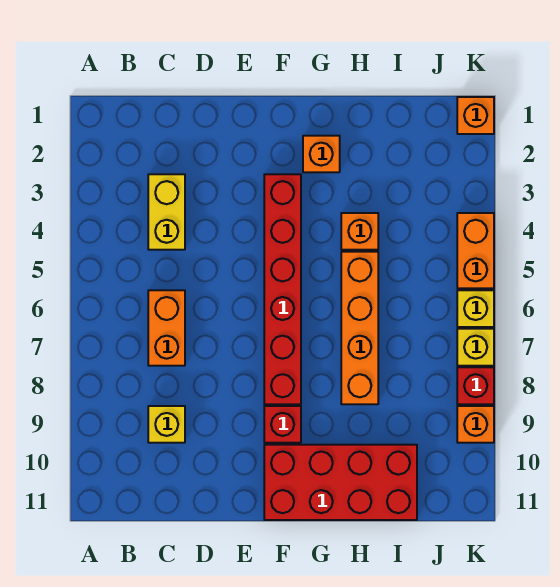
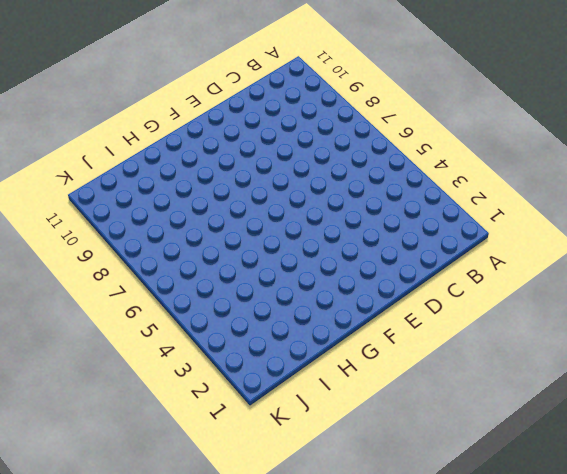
none -> yellow 1x2 brick [148,174,185,250]
none -> orange 1x2 brick [148,290,185,366]
none -> yellow 1x1 brick [148,406,185,443]

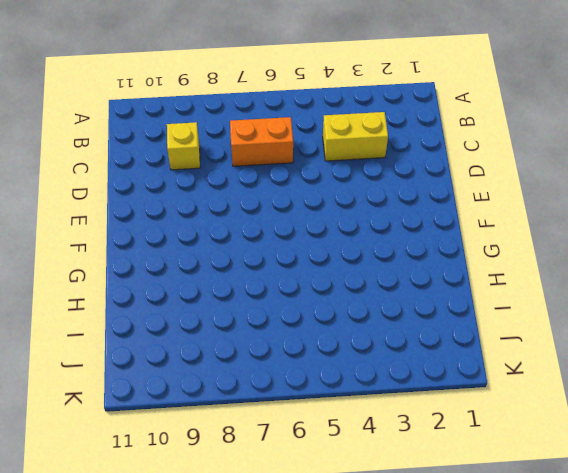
none -> red 1x6 brick [264,174,301,404]
none -> red 1x1 brick [264,406,301,443]
none -> red 2x4 brick [264,445,417,520]

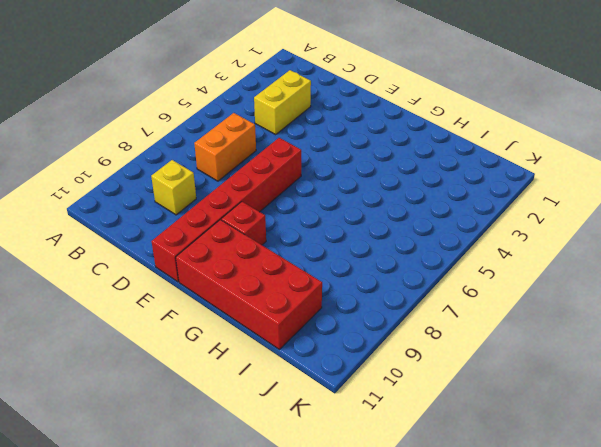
red 1x6 brick [151,138,301,282] -> red 1x6 brick moved to [264,174,301,404]
none -> orange 1x1 brick [303,136,340,172]
none -> orange 1x1 brick [341,213,378,250]
none -> orange 1x4 brick [341,252,378,404]

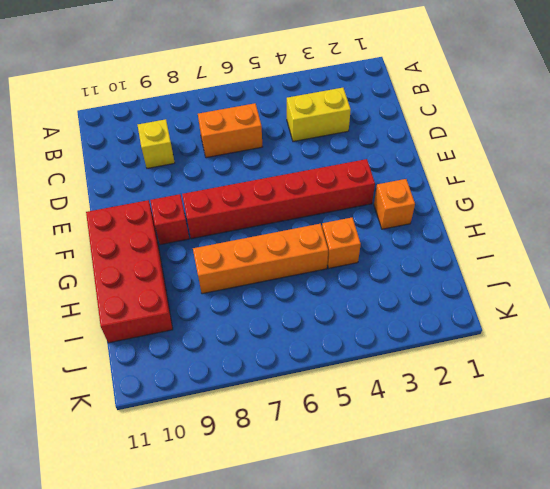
none -> orange 1x1 brick [457,97,494,134]
none -> orange 1x2 brick [457,213,494,288]
none -> yellow 1x1 brick [457,290,494,327]

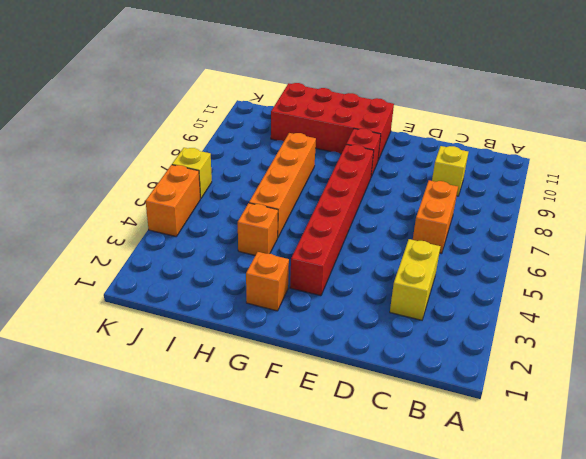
none -> orange 1x1 brick [457,97,494,134]
none -> yellow 1x1 brick [457,329,494,366]
none -> red 1x1 brick [457,367,494,404]

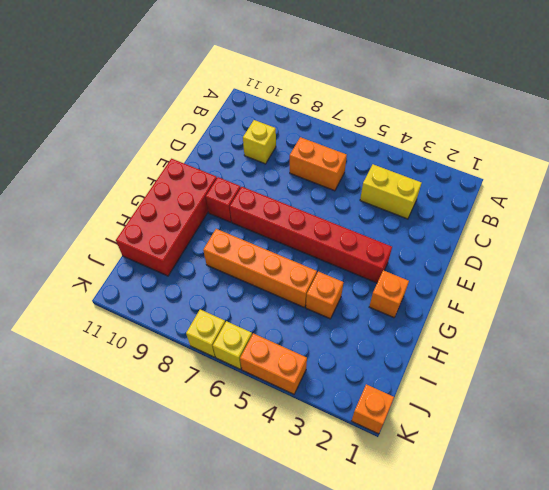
none -> red 1x1 brick [457,367,494,404]
none -> orange 1x1 brick [457,406,494,443]

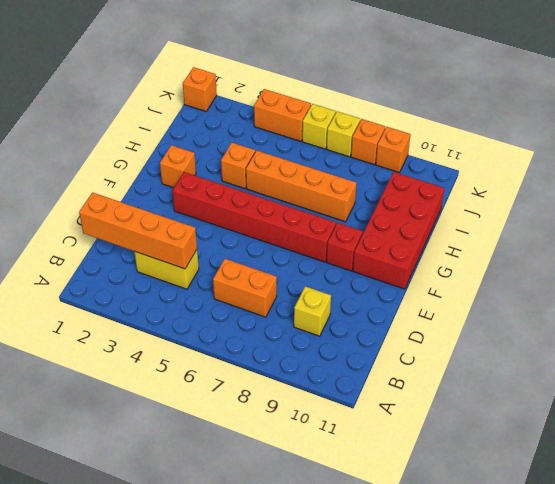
orange 1x4 brick [79,193,197,269] -> none
orange 1x1 brick [351,119,385,165] -> red 1x1 brick [457,367,494,404]

